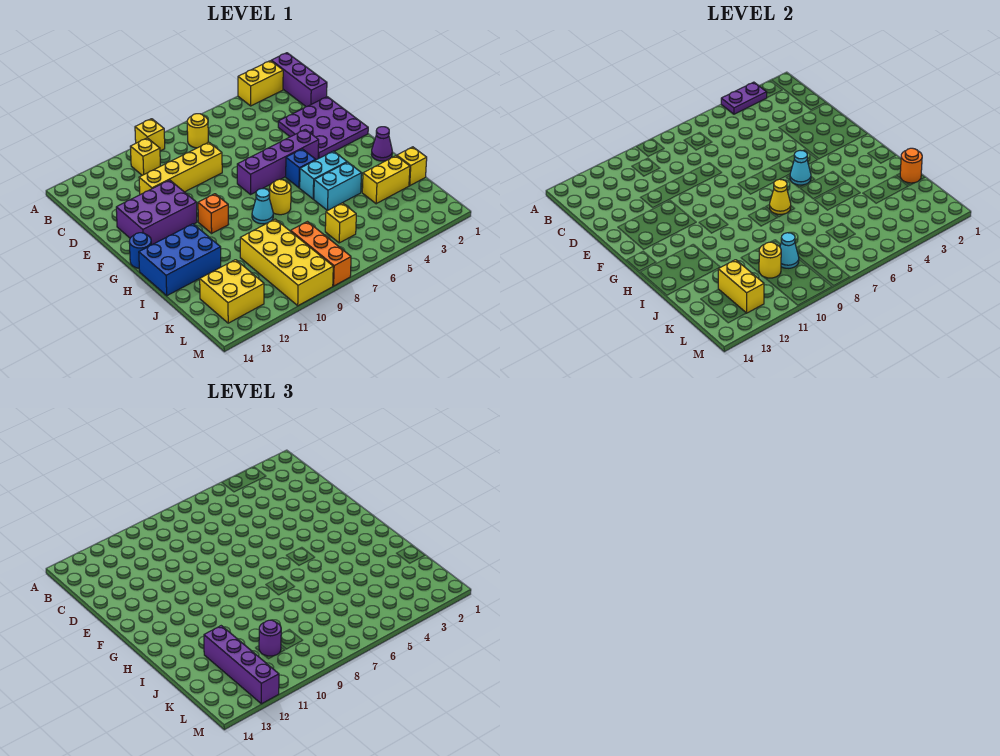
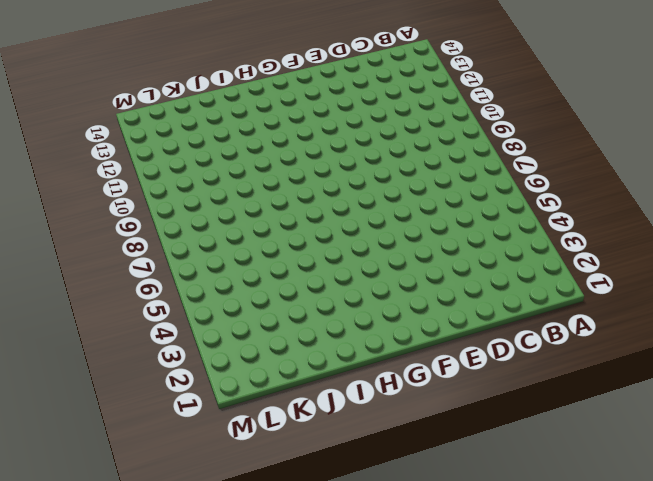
none -> purple 1x3 brick [271,53,327,107]
none -> yellow 1x2 brick [238,61,283,106]
none -> yellow 1x1 brick [135,119,165,151]
none -> yellow 1x1 round brick [187,114,208,148]

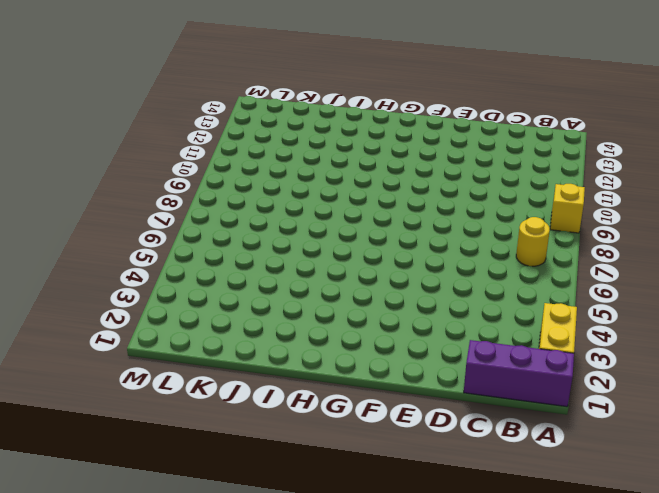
none -> yellow 1x1 brick [130,138,160,175]
none -> purple 3x3 plate [278,97,368,159]
none -> yellow 1x4 brick [139,142,222,195]
none -> purple 2x3 brick [116,180,197,245]

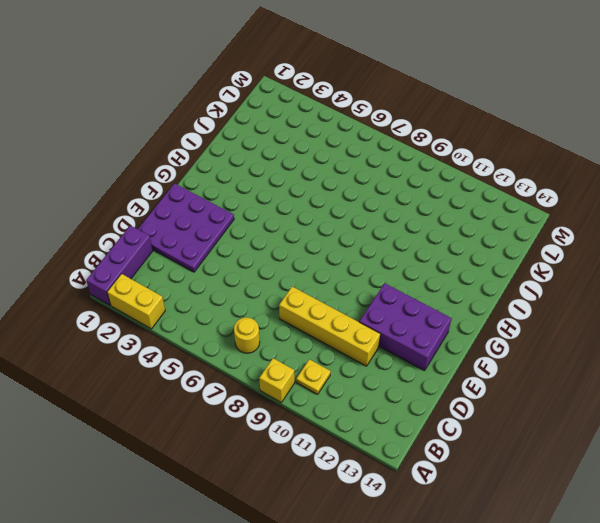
yellow 1x1 plate [296,359,331,394] -> yellow 1x1 brick [130,138,160,175]
none -> purple 1x4 brick [237,129,319,194]
none -> blue 1x1 brick [286,149,316,188]
none -> orange 1x1 brick [198,194,229,233]
none -> blue 1x1 round brick [129,233,152,268]

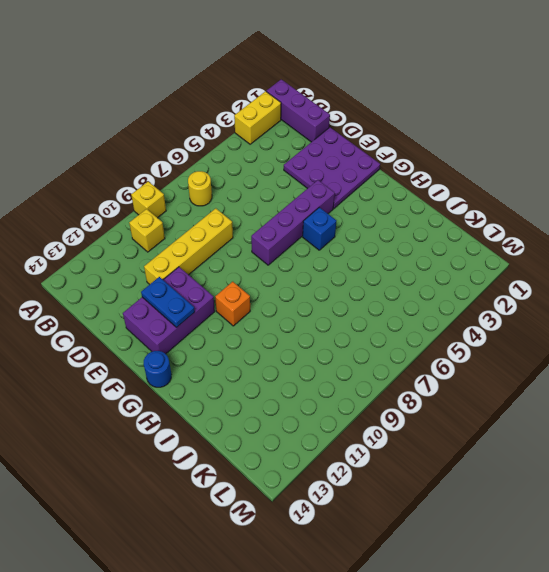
blue 1x2 plate [141,277,195,327] -> none
none -> purple 1x1 cone [371,127,392,161]
none -> cyan 1x2 brick [300,151,347,199]
none -> yellow 1x1 round brick [269,179,291,215]
none -> cyan 1x1 cone [252,189,273,224]

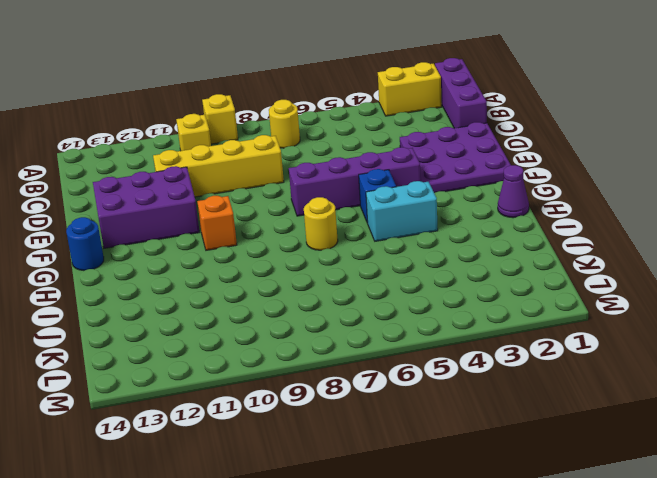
none -> cyan 1x1 cone [252,189,273,224]
none -> blue 2x3 brick [139,224,221,296]
none -> cyan 1x2 brick [314,162,362,211]
none -> yellow 1x1 brick [397,147,427,186]

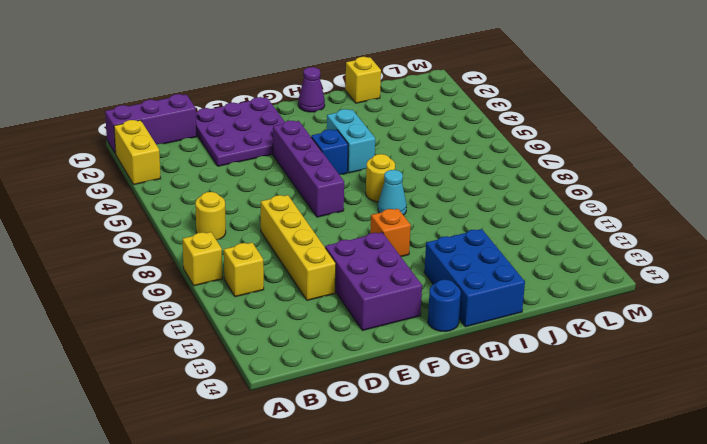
none -> cyan 1x2 brick [314,162,362,211]
none -> yellow 1x2 brick [362,156,410,204]
none -> yellow 2x4 brick [240,219,333,306]
none -> yellow 1x1 brick [325,203,356,243]

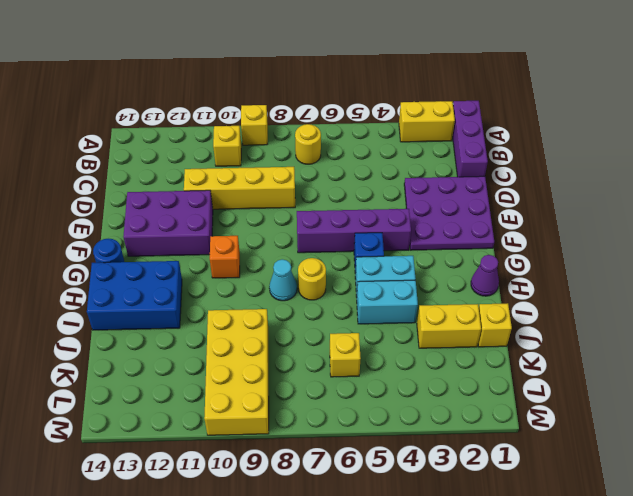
none -> orange 1x3 brick [291,222,351,286]
none -> yellow 2x2 brick [200,260,264,323]
none -> purple 1x2 plate [721,82,767,114]
none -> cyan 1x1 cone [790,150,811,185]

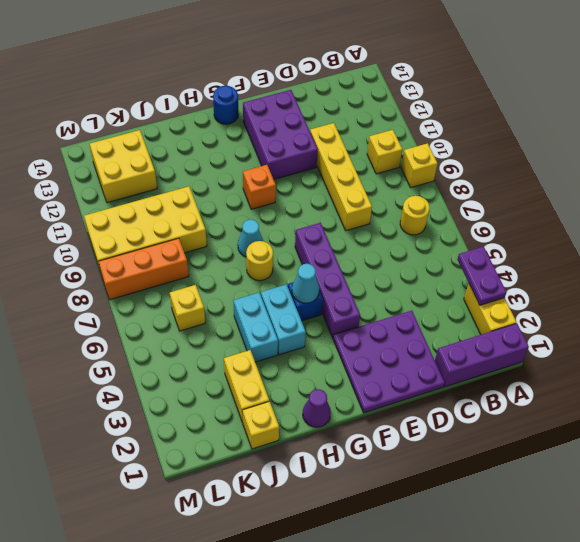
none -> blue 2x3 brick [139,224,221,296]
none -> yellow 1x1 cone [770,179,791,214]
none -> orange 1x1 round brick [900,148,922,183]
none -> cyan 1x1 cone [780,233,799,268]

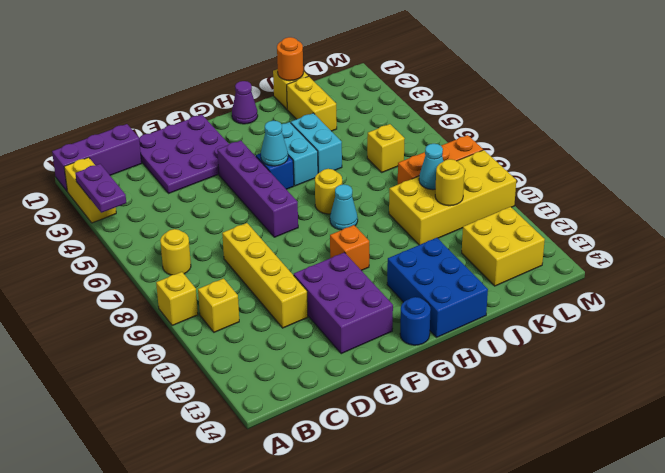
none -> yellow 1x1 cone [770,179,791,214]
none -> yellow 1x2 brick [718,260,764,313]
none -> purple 1x4 brick [204,626,279,704]
none -> purple 1x1 round brick [259,620,281,656]

